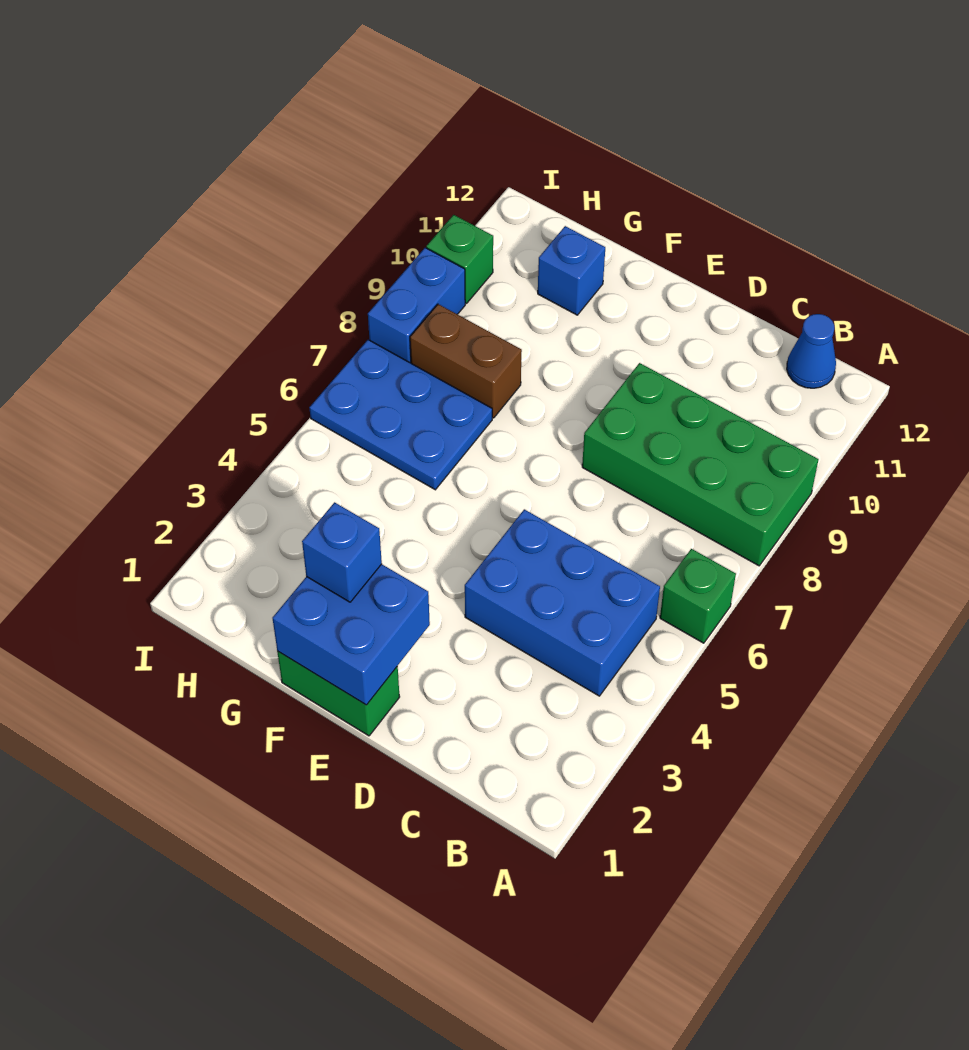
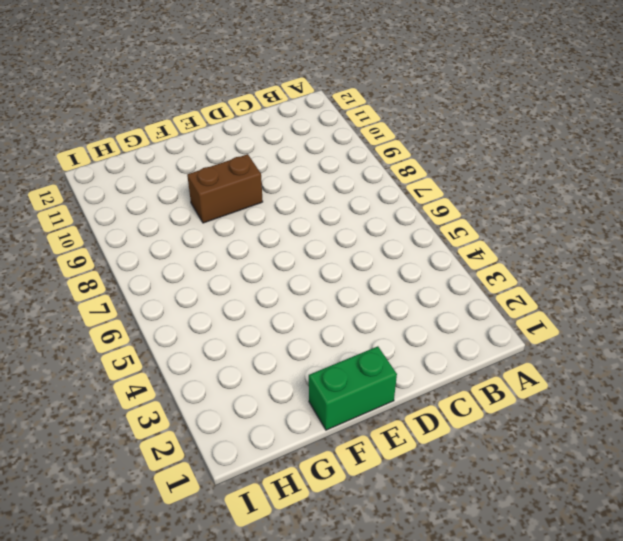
brown 1x2 brick [187,154,263,223] -> brown 1x2 brick moved to [410,304,522,418]
none -> green 1x1 brick [660,549,736,643]
none -> green 2x4 brick [582,363,818,566]
none -> blue 2x3 brick [465,509,660,696]

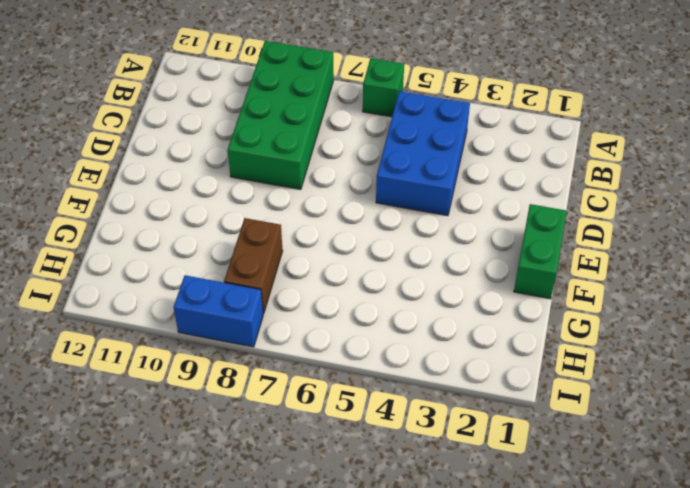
none -> blue 1x1 cone [787,314,836,388]
none -> blue 2x3 plate [309,340,492,490]
none -> blue 1x1 brick [538,226,605,315]

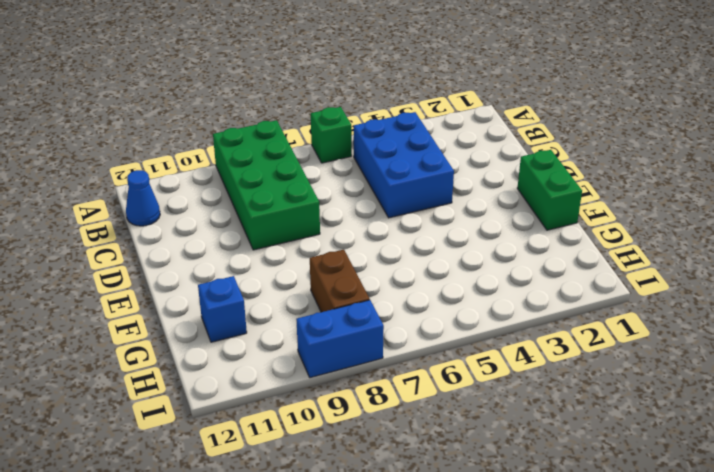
none -> blue 2x3 plate [309,340,492,490]
none -> green 1x1 brick [426,215,493,304]
none -> blue 2x2 brick [273,564,430,705]

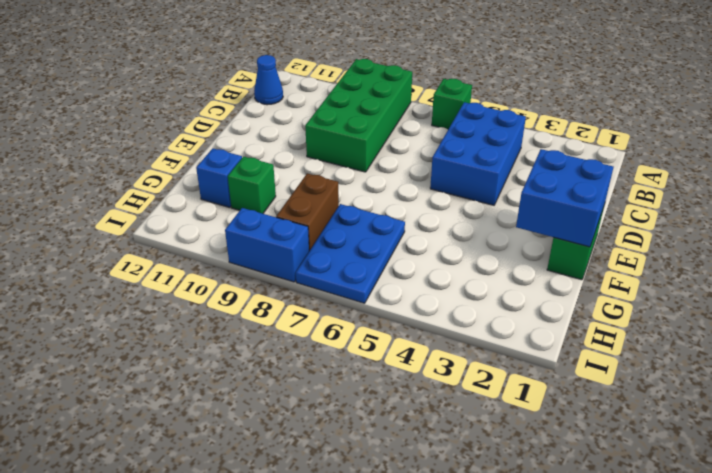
green 1x1 brick [228,157,276,214] -> green 1x1 brick moved to [426,215,493,304]
none -> blue 1x1 brick [302,502,382,602]

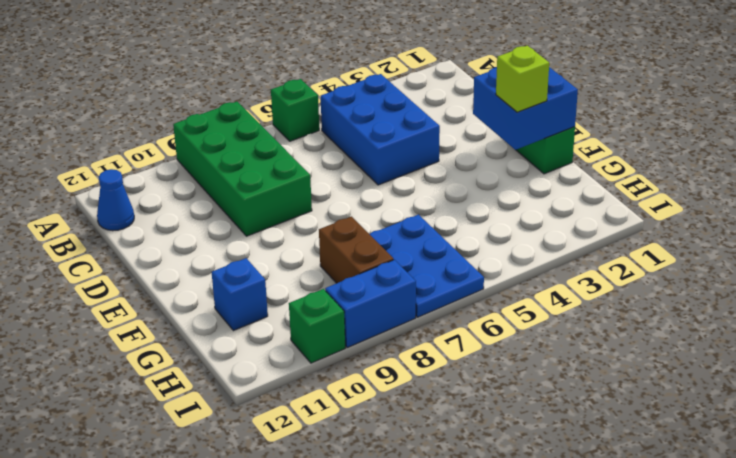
lime 1x1 brick [496,46,549,112] -> blue 1x1 brick [302,502,382,602]

